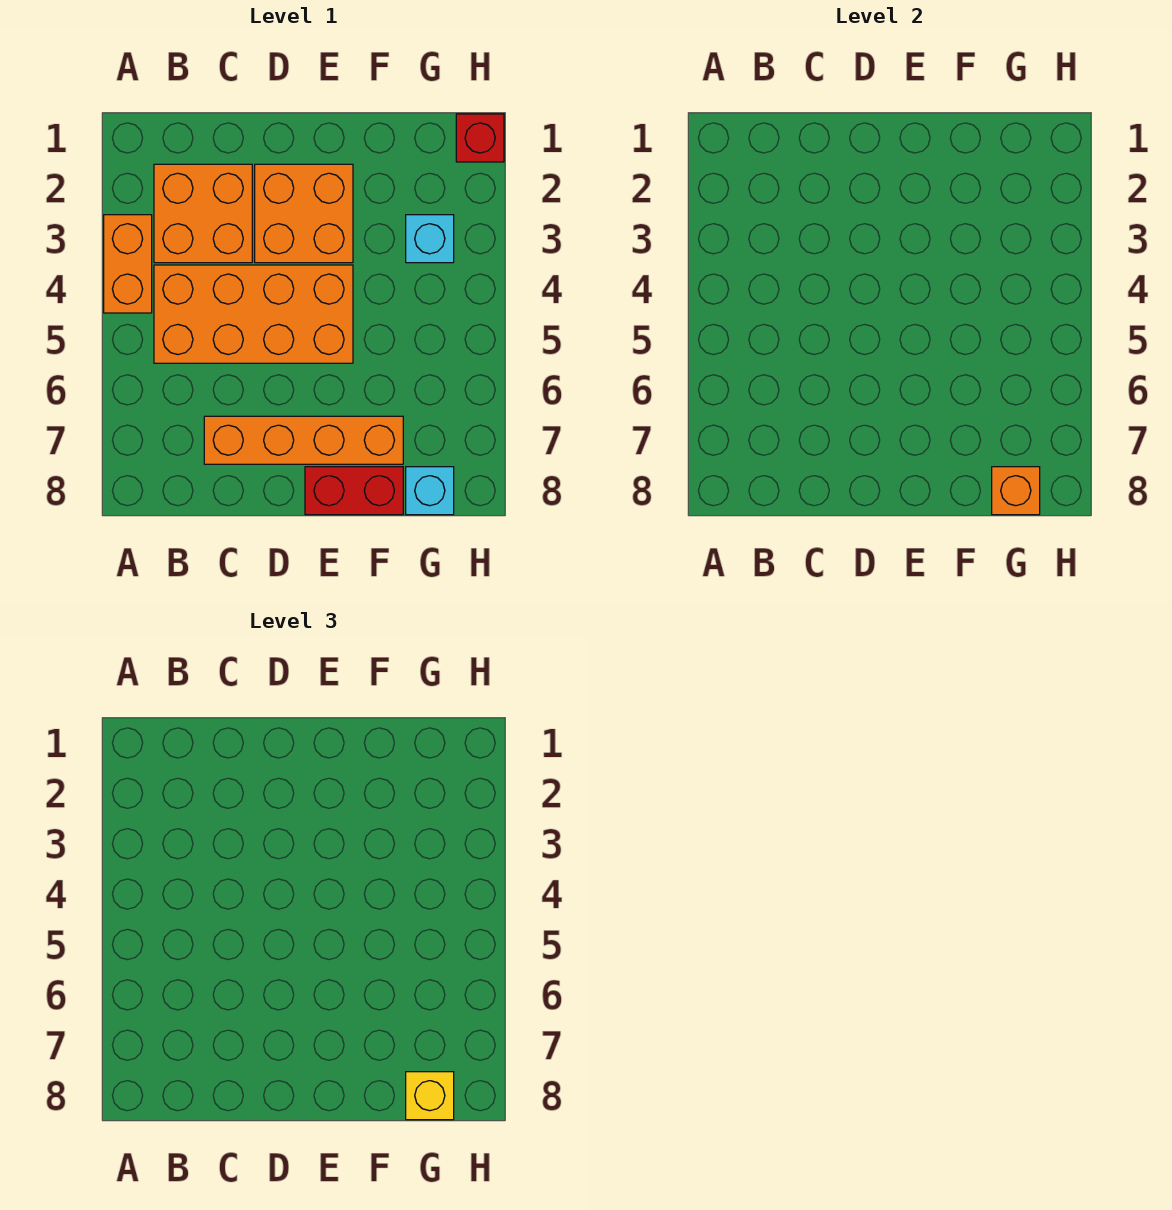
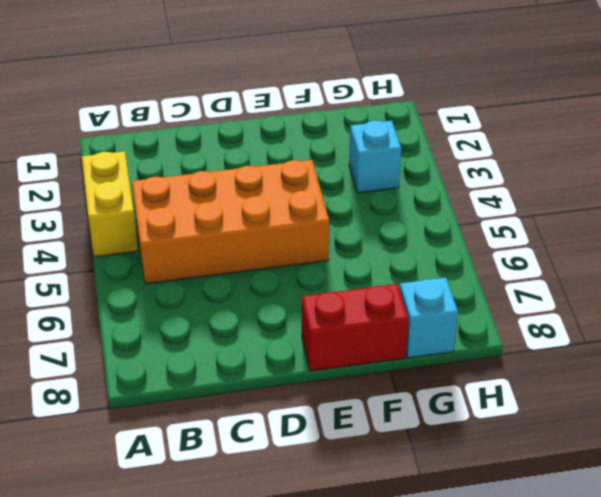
yellow 1x2 brick [82,151,138,257] -> orange 1x2 brick [104,215,152,313]
none -> orange 2x2 brick [154,164,252,263]
none -> orange 1x4 brick [204,416,403,464]

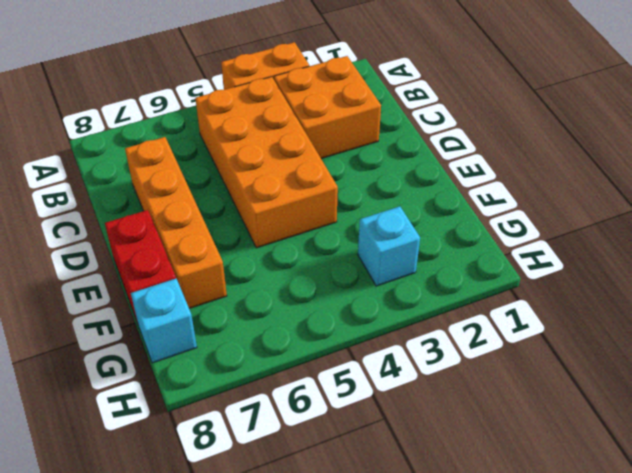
none -> orange 2x2 brick [255,164,353,263]
none -> red 1x1 brick [456,114,504,162]

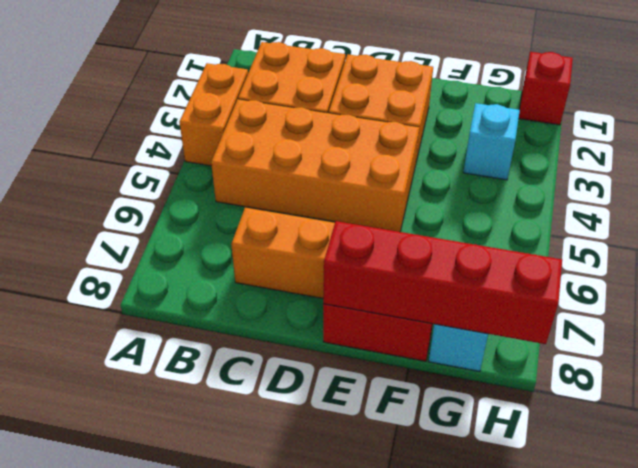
red 1x4 brick [323,221,562,344] -> orange 1x1 brick [992,467,1040,515]
none -> yellow 1x1 brick [406,1072,454,1120]

